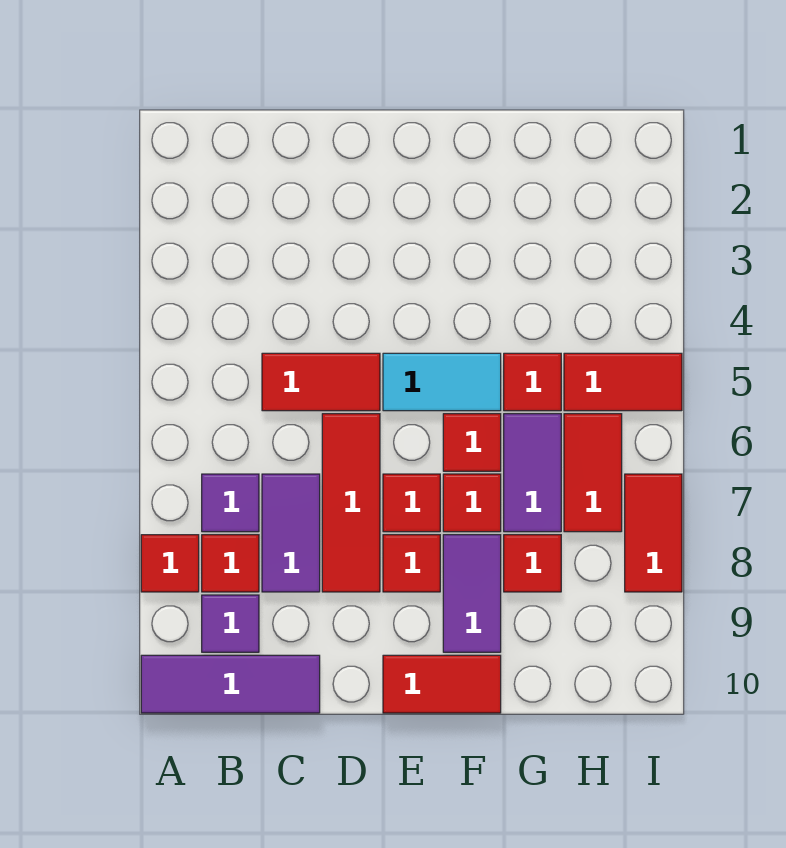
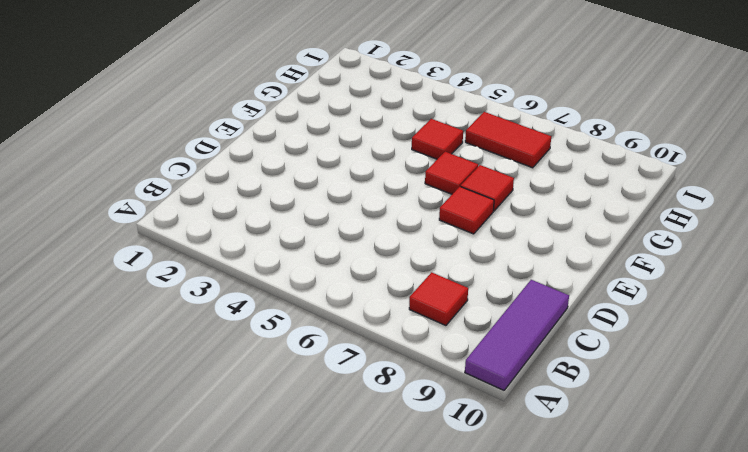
none -> red 1x1 tile [141,535,199,592]
none -> purple 1x1 tile [202,474,259,532]
none -> purple 1x1 tile [202,595,259,652]

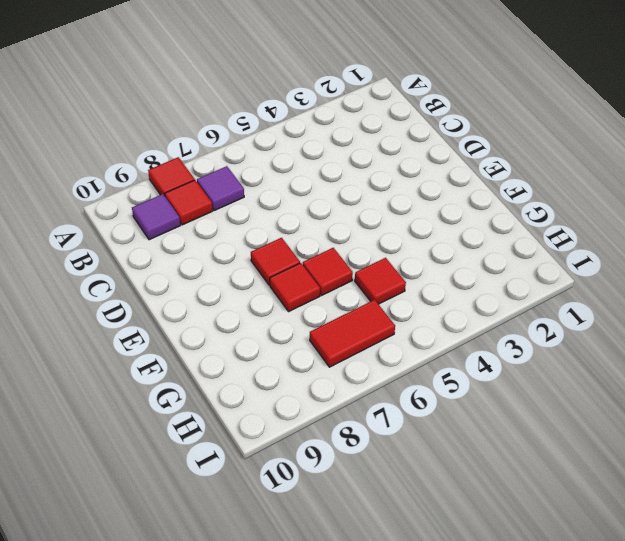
none -> purple 1x3 tile [141,655,320,713]
none -> red 1x2 tile [262,353,380,411]
none -> purple 1x2 tile [262,474,320,592]

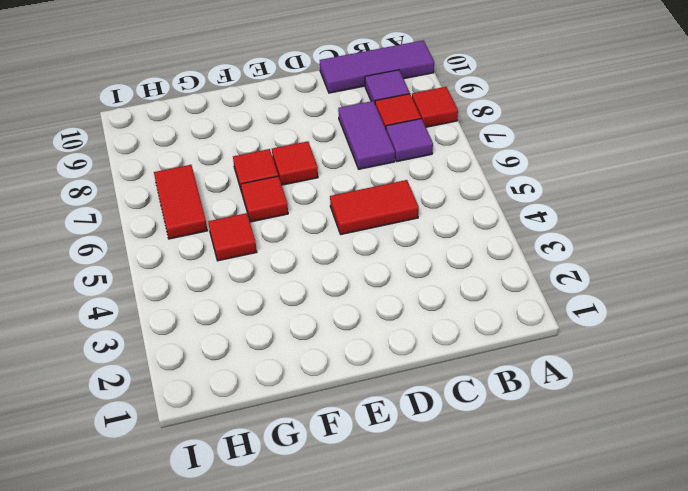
none -> red 1x3 tile [322,414,380,592]
none -> cyan 1x2 tile [383,353,501,411]
none -> red 1x1 tile [383,535,440,592]

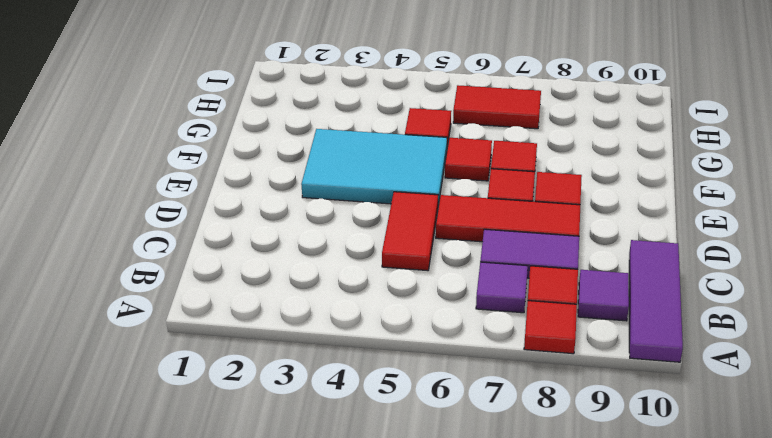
cyan 2x3 tile [301,129,447,205] -> cyan 1x2 tile [383,353,501,411]
none -> red 1x2 tile [383,655,501,713]
none -> purple 1x2 tile [443,535,501,652]
none -> purple 1x2 tile [504,414,561,532]

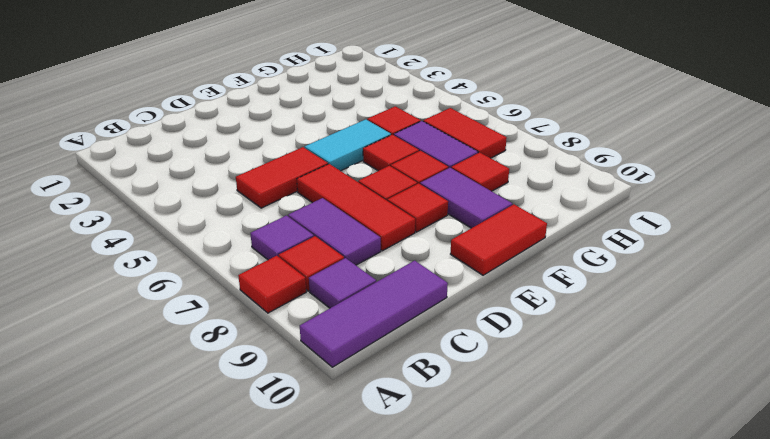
none -> red 1x2 tile [564,353,682,411]
none -> red 1x2 tile [625,474,682,592]

